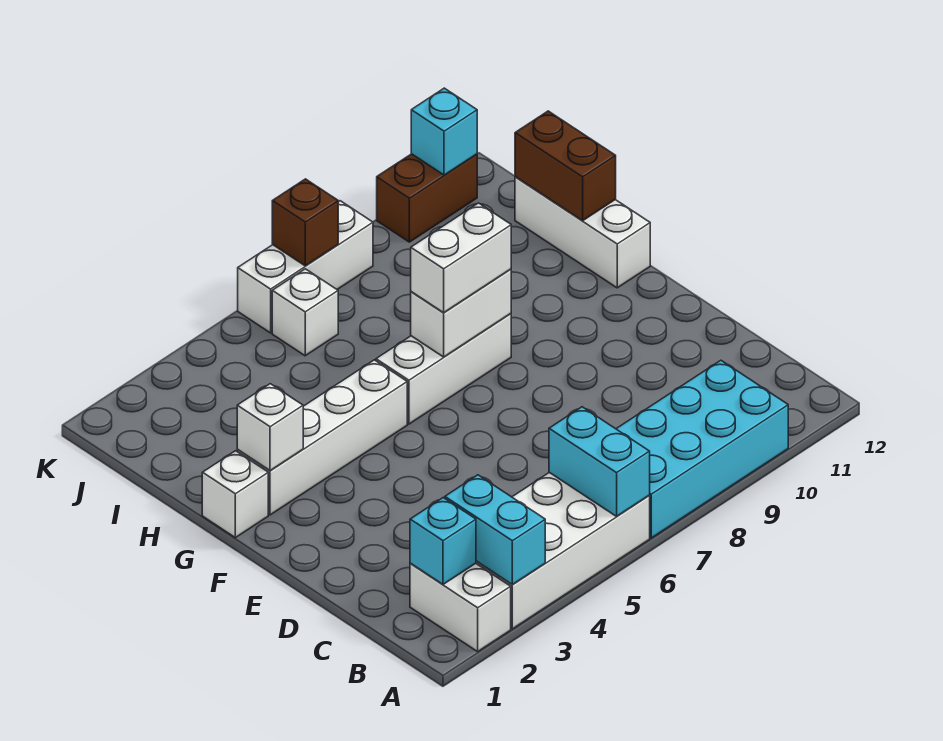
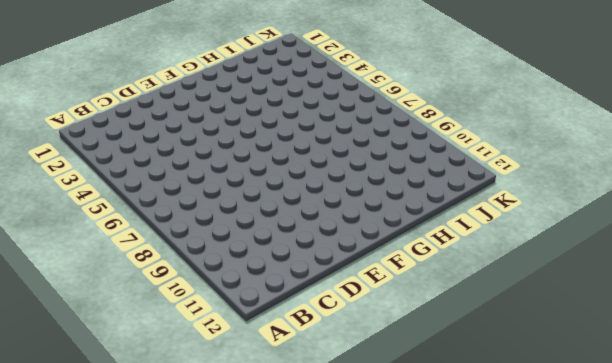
none -> white 1x2 brick [410,563,511,652]
none -> white 2x4 brick [476,473,650,629]
none -> cyan 2x4 brick [616,360,788,538]

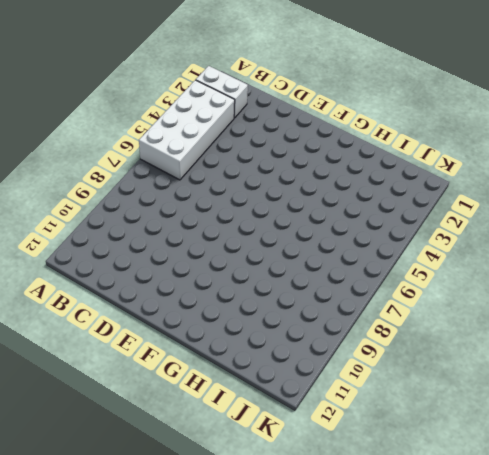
none -> cyan 2x4 brick [616,360,788,538]
none -> white 1x1 brick [202,451,268,538]
none -> white 1x4 brick [237,360,407,515]

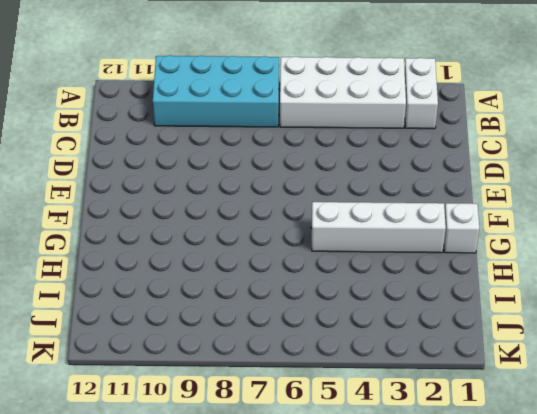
none -> white 1x3 brick [376,314,511,424]
none -> white 1x3 brick [515,177,650,288]
none -> white 1x1 brick [272,269,338,356]

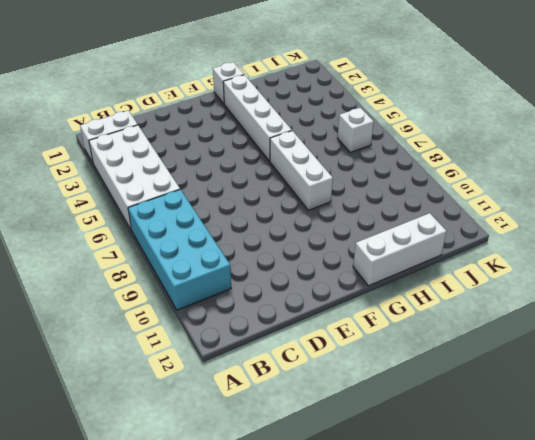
none -> white 1x3 brick [238,201,373,333]
none -> brown 1x2 brick [377,154,477,242]
none -> cyan 1x2 brick [445,475,545,584]

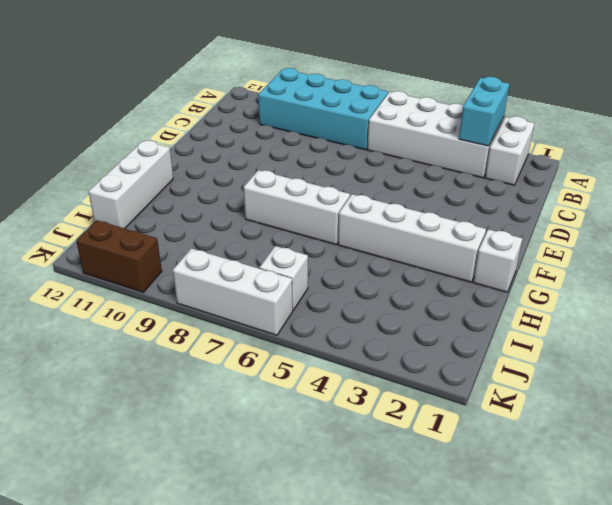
none -> cyan 1x2 brick [549,407,650,516]
none -> cyan 1x1 brick [410,498,476,584]
none -> white 1x1 brick [237,384,303,471]

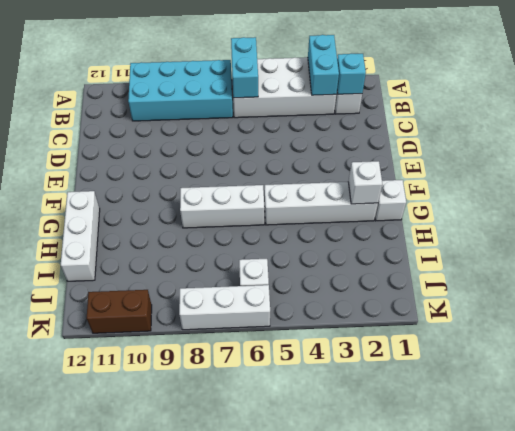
none -> white 1x2 brick [411,269,511,357]
none -> brown 1x2 brick [515,111,616,221]
none -> brown 1x1 brick [272,179,338,266]

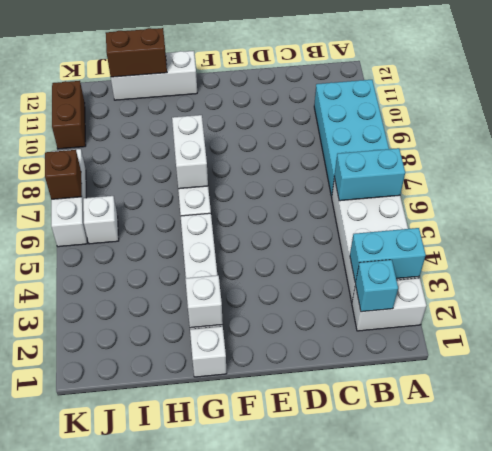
none -> cyan 1x1 brick [411,88,477,175]
none -> white 1x2 brick [411,203,511,313]

